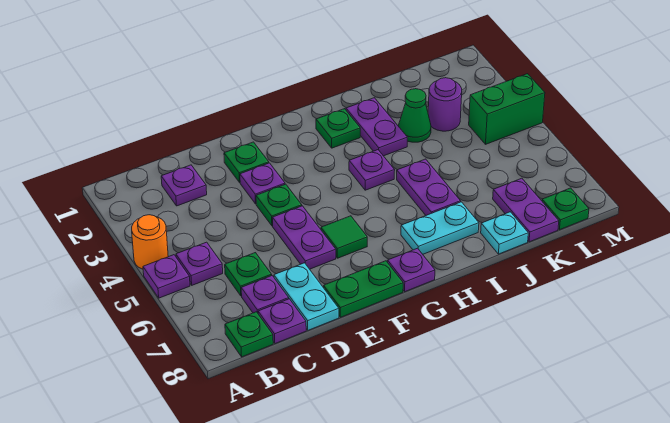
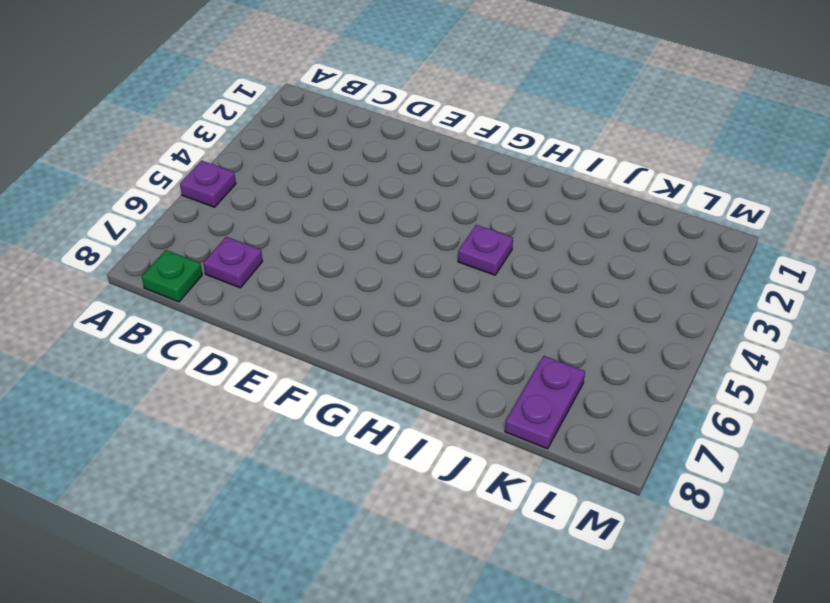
none -> orange 1x1 round brick [132,215,168,269]
none -> purple 1x1 plate [176,242,223,285]
none -> purple 1x1 plate [161,165,207,206]

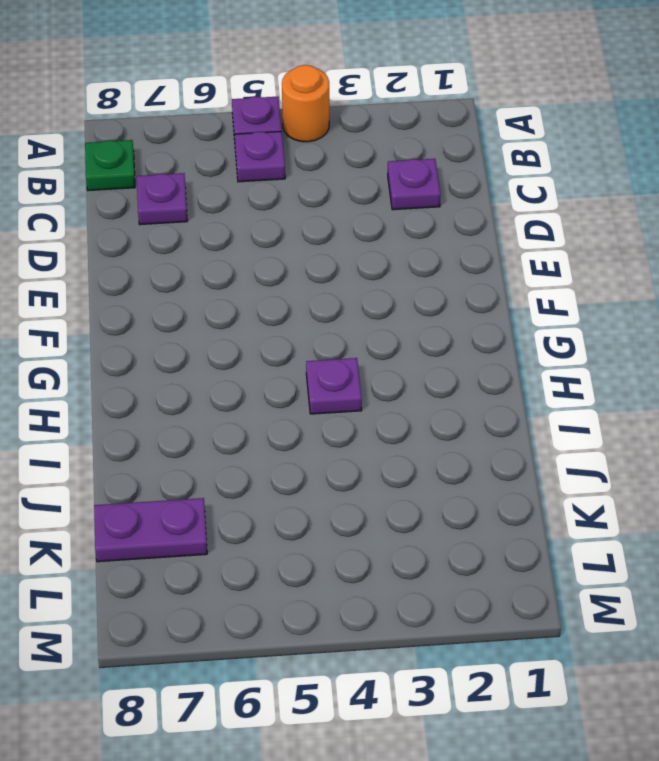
none -> green 1x1 plate [225,253,272,296]
none -> purple 1x1 plate [258,299,306,344]
none -> cyan 1x2 plate [274,263,339,330]

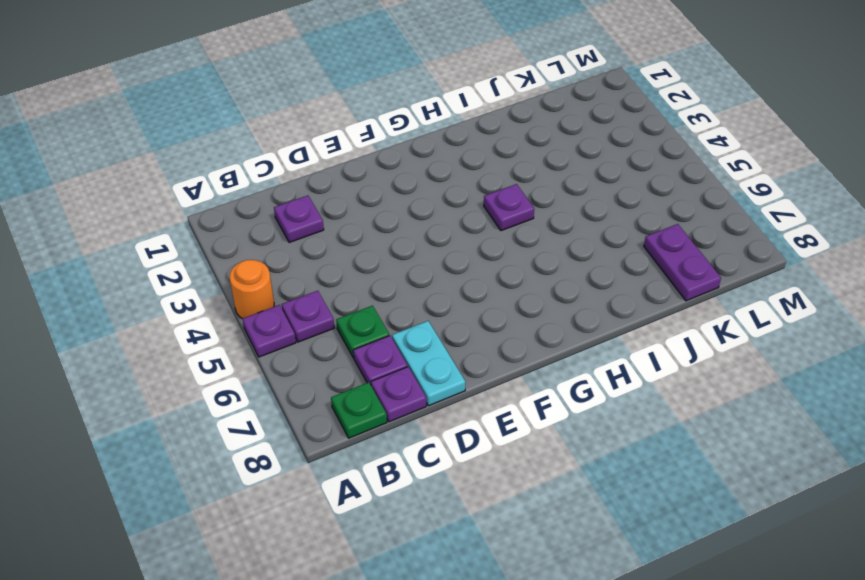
none -> green 1x1 plate [224,142,269,182]
none -> purple 1x1 plate [240,163,285,204]
none -> green 1x1 plate [256,184,302,226]

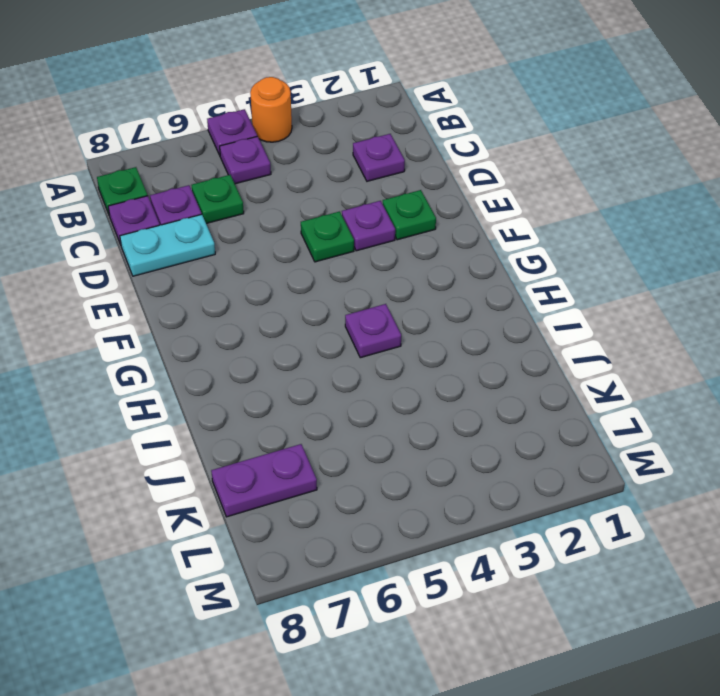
none -> purple 1x2 plate [272,206,336,269]
none -> green 1x2 plate [324,261,403,317]
none -> green 1x1 tile [321,216,367,258]

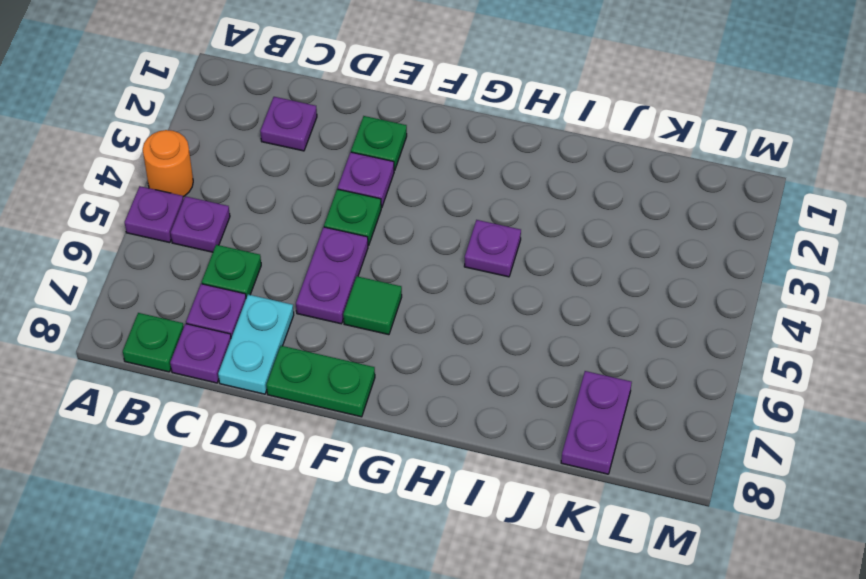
none -> purple 1x1 plate [388,248,435,292]
none -> green 1x1 plate [316,109,360,148]
none -> cyan 1x2 plate [401,202,479,254]

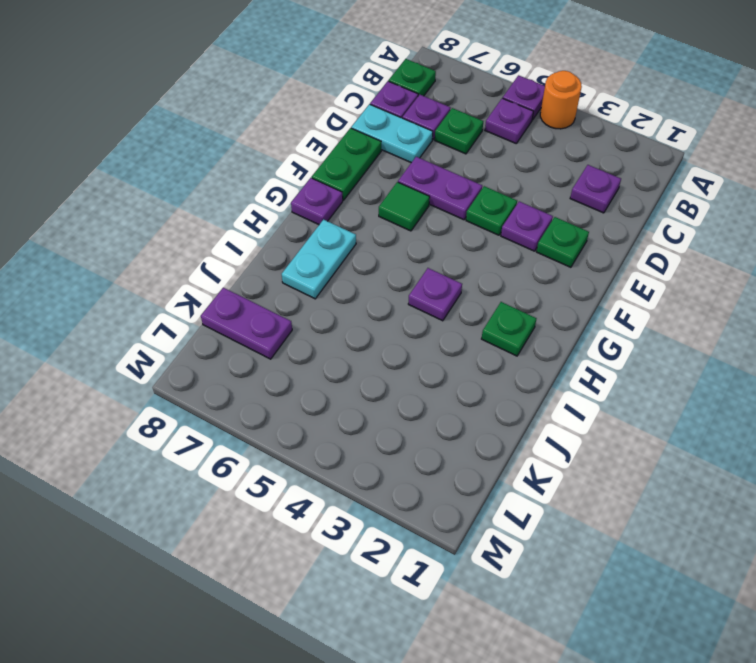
none -> purple 1x2 plate [346,98,407,156]
none -> purple 1x2 plate [397,159,461,215]
none -> green 1x1 cone [399,89,431,142]

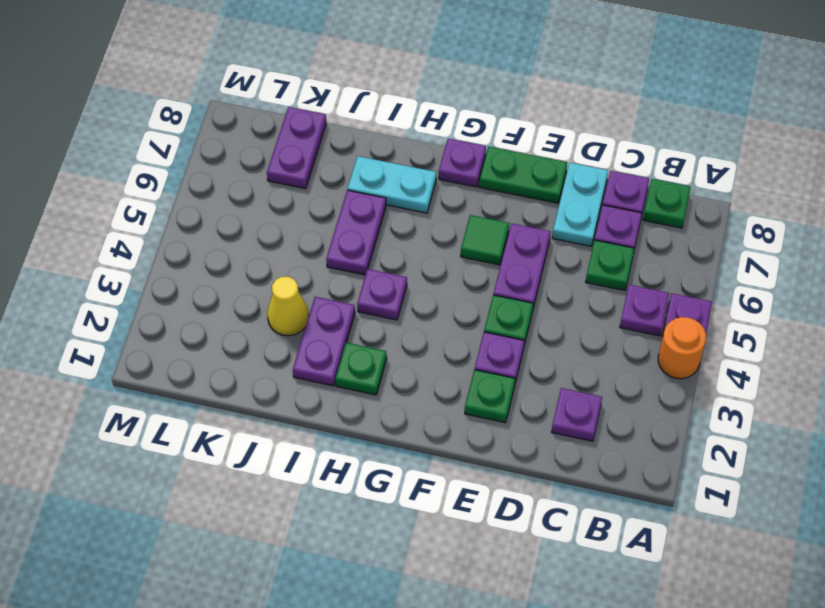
yellow 1x1 cone [267,276,309,336] -> green 1x1 cone [399,89,431,142]
none -> cyan 1x1 plate [481,212,528,254]
none -> purple 1x1 round brick [428,78,462,131]
none -> green 1x2 brick [469,74,545,144]

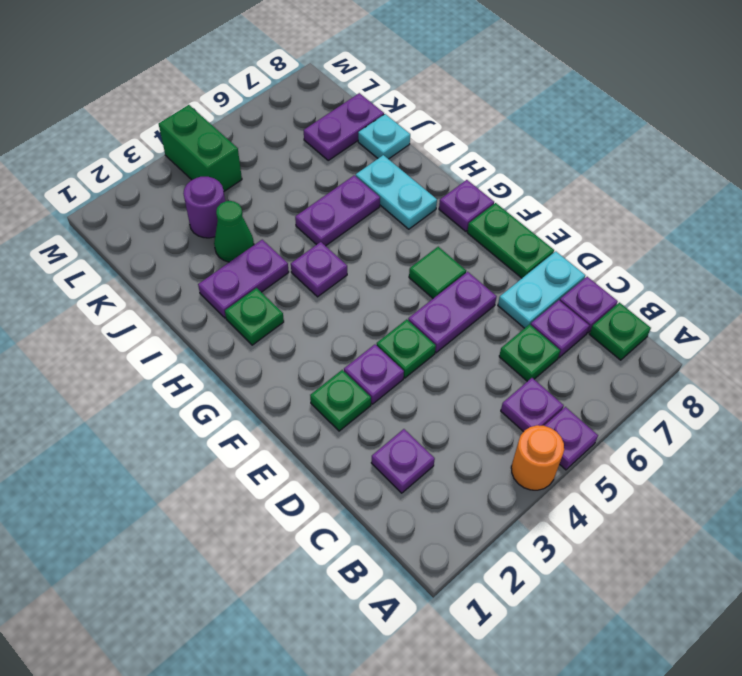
none -> green 1x1 plate [542,188,589,230]

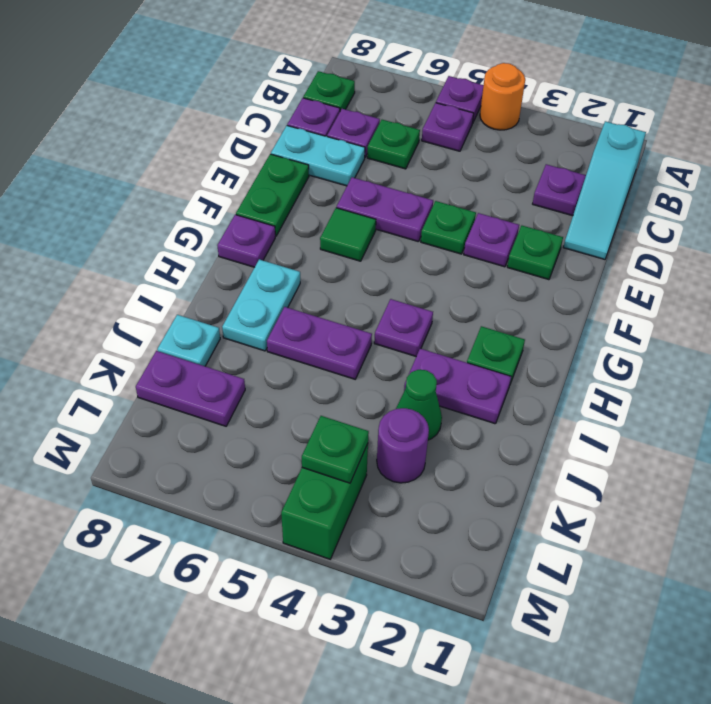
cyan 1x3 slope [564,121,646,259] -> none
green 1x1 plate [302,416,369,483] -> green 1x1 plate moved to [542,188,589,230]

